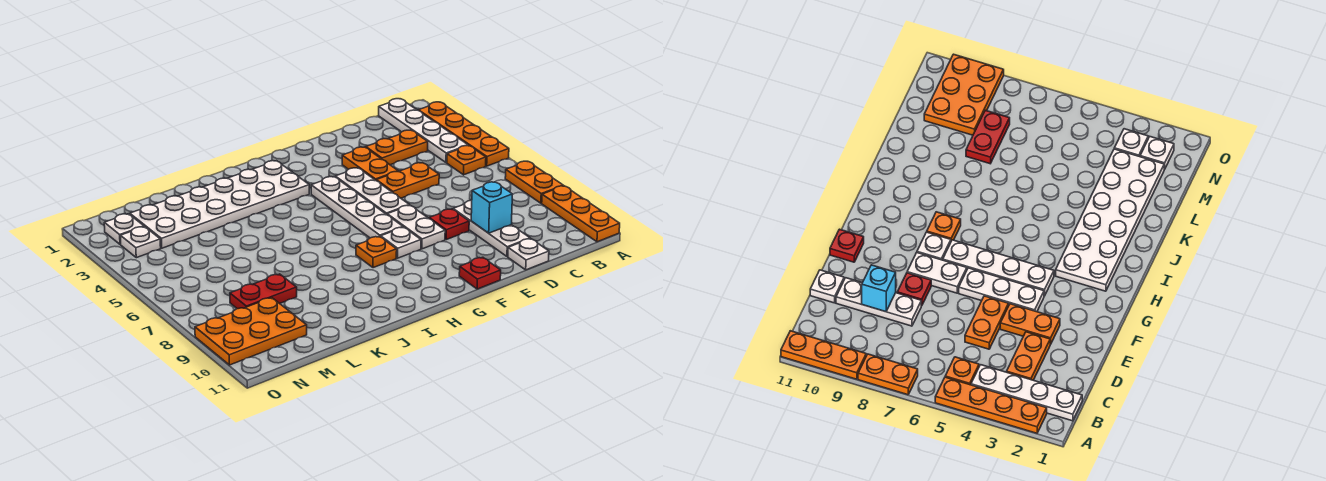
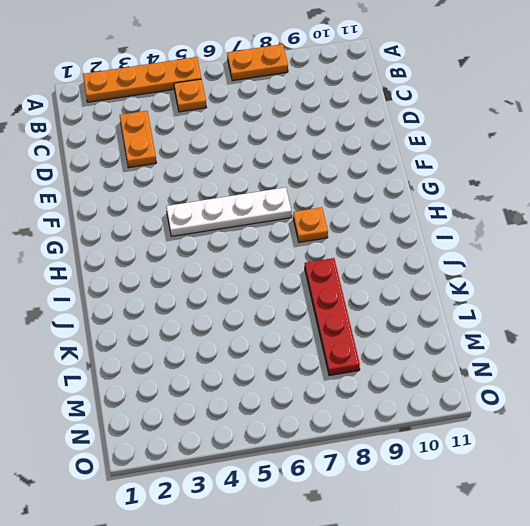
red 1x4 plate [305,258,360,376] -> red 1x2 plate [230,274,297,309]
none -> orange 1x3 plate [542,186,620,242]
none -> white 1x4 plate [379,99,468,163]
none -> orange 1x2 plate [376,163,439,198]

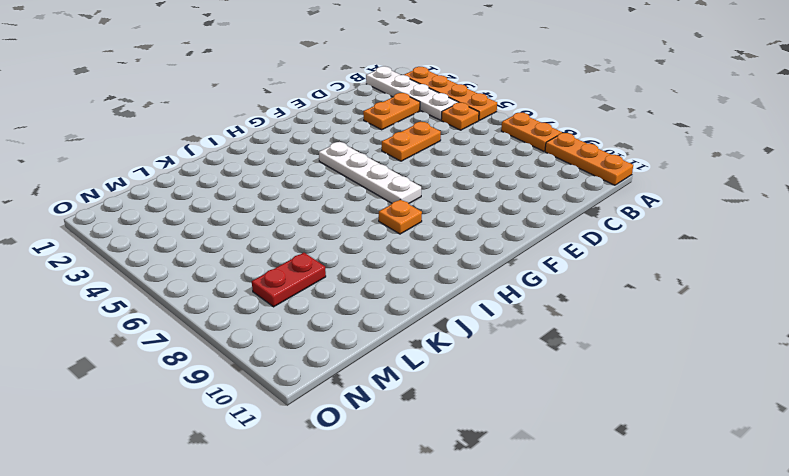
none -> white 1x3 plate [453,200,530,257]
none -> white 1x1 plate [508,239,549,270]
none -> orange 1x2 plate [342,147,398,180]

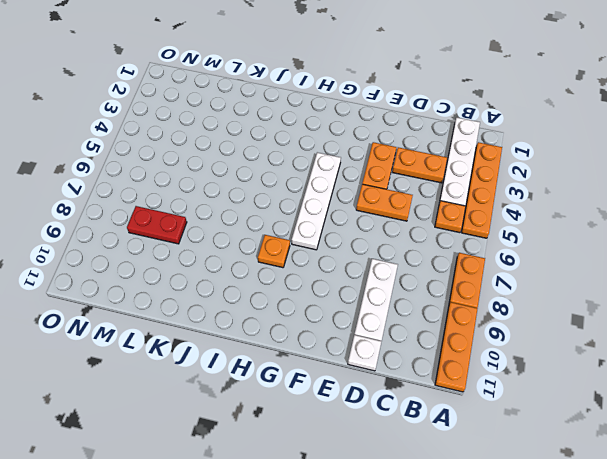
none -> red 1x1 plate [429,209,469,240]
none -> white 1x3 plate [335,168,409,214]
none -> white 1x2 plate [387,205,445,249]

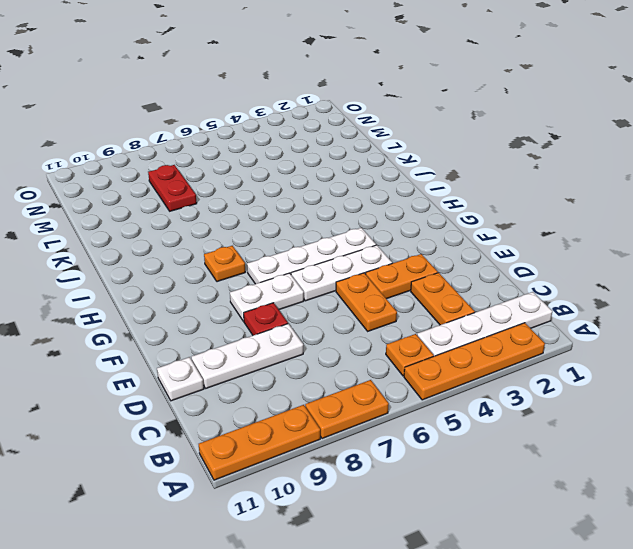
none -> red 1x1 plate [459,257,501,289]
none -> white 1x1 plate [381,227,421,258]
none -> white 2x6 plate [130,161,309,248]

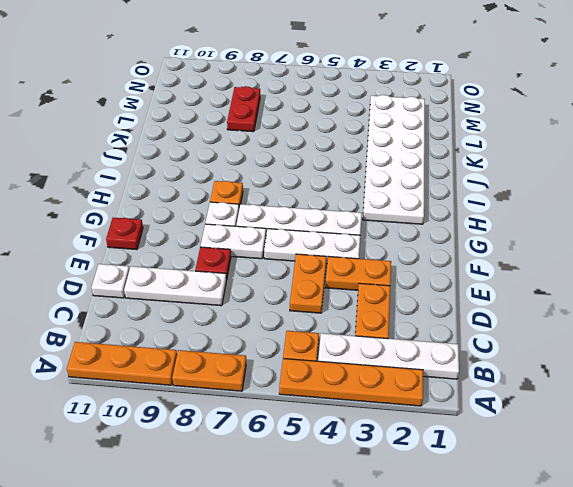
none -> orange 2x3 plate [195,298,307,365]
none -> white 1x1 plate [104,214,144,244]
none -> white 1x1 plate [120,227,161,258]

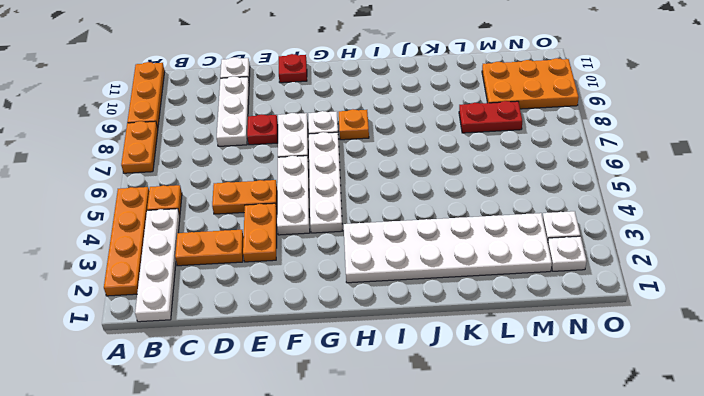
none -> cyan 1x1 brick [471,182,512,233]

